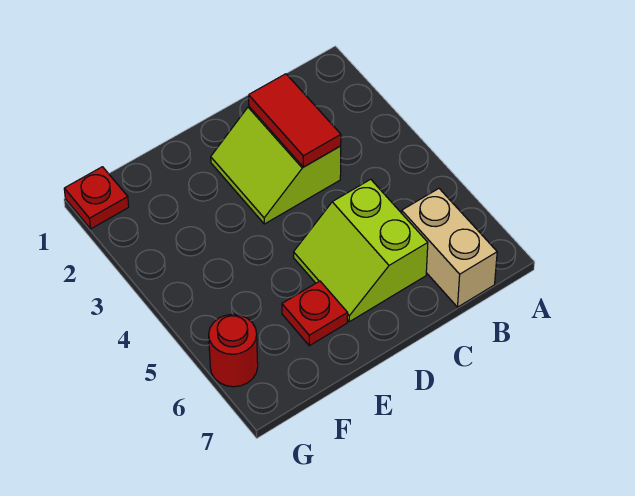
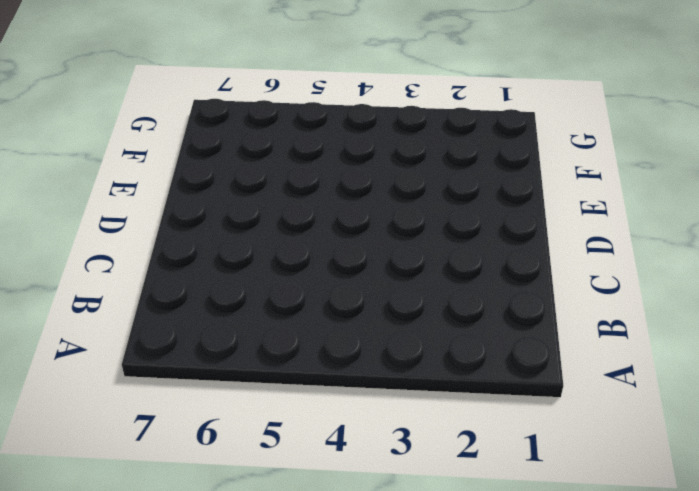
none -> tan 1x2 brick [402,189,497,307]
none -> lime 2x2 slope [211,107,341,224]

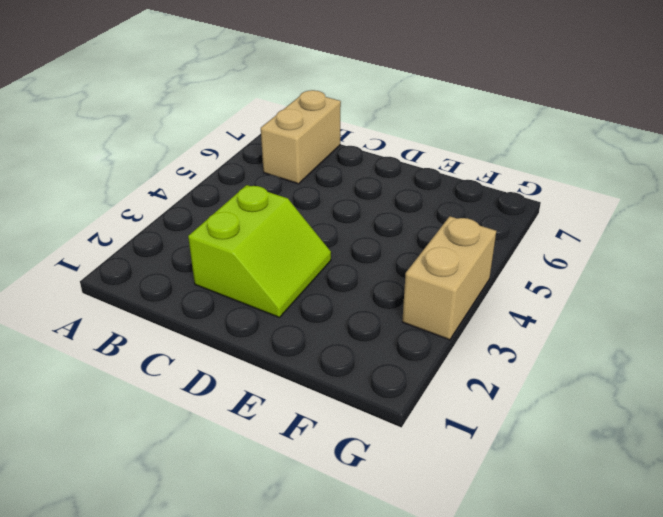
tan 1x2 brick [402,216,496,340] -> none
none -> lime 2x2 slope [294,179,428,322]
none -> red 1x1 plate [282,281,348,346]

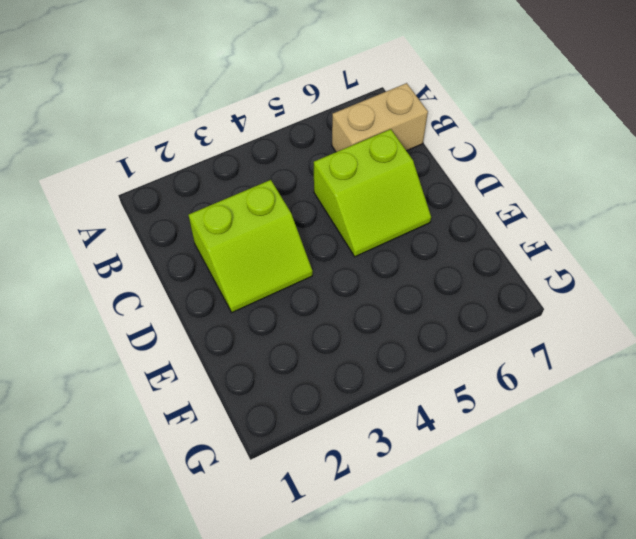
none -> red 1x1 plate [282,281,348,346]
none -> red 1x1 plate [64,167,129,229]

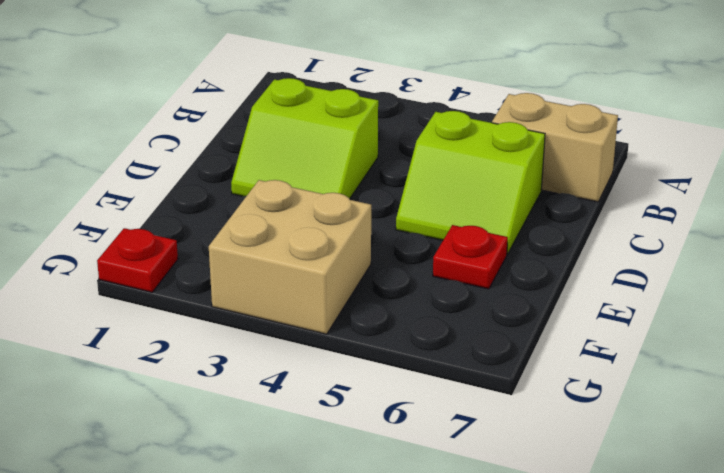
tan 2x2 brick [209,180,371,334] -> none
none -> red 1x1 round brick [209,314,258,387]
none -> red 1x2 tile [249,74,341,167]

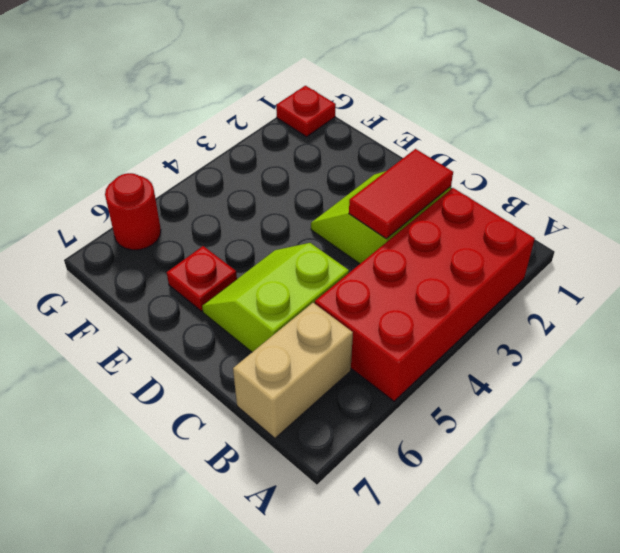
red 2x4 brick [315,188,535,401] -> none

